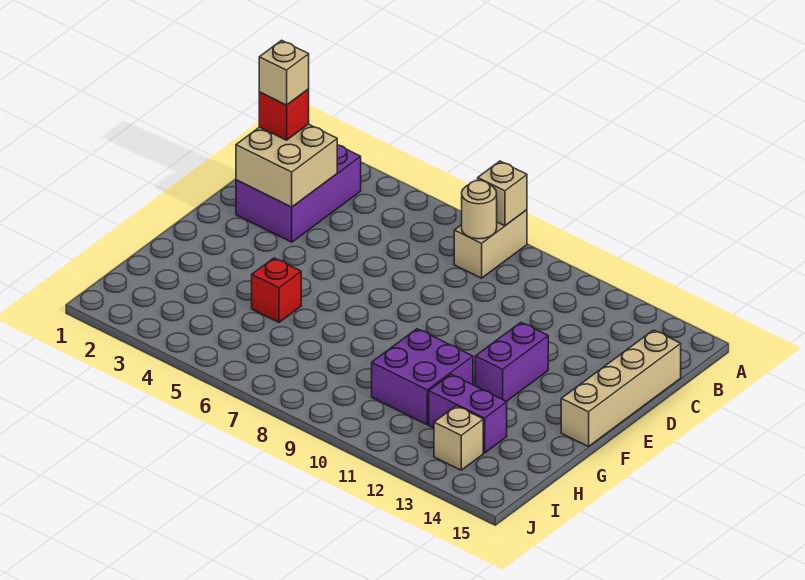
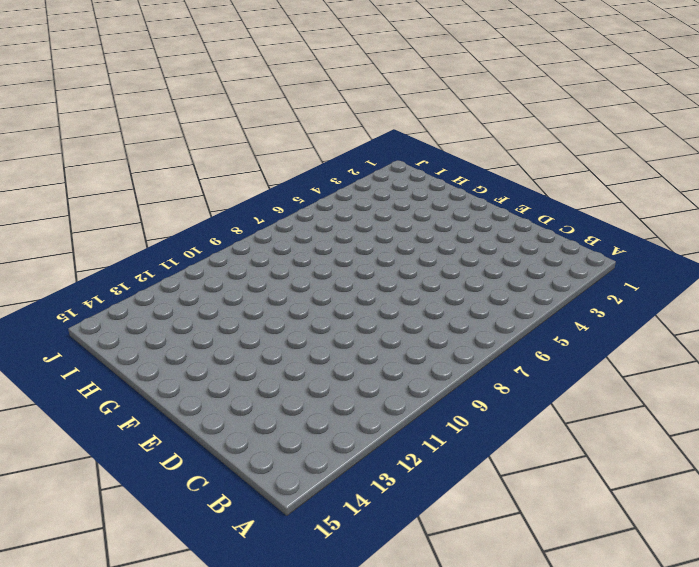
none -> tan 1x2 brick [454,210,527,278]
none -> purple 2x3 brick [236,145,361,242]
none -> tan 1x4 brick [561,330,681,447]

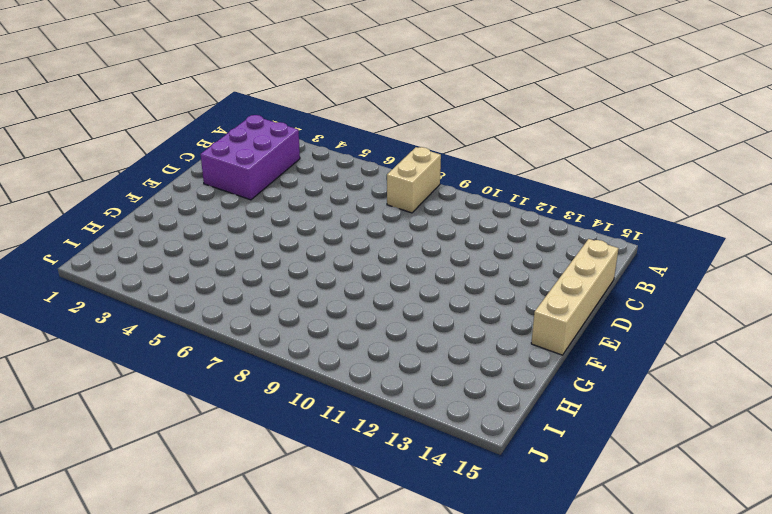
none -> purple 1x2 brick [475,322,548,402]
none -> red 1x1 brick [252,258,301,322]
none -> purple 2x2 brick [372,329,473,425]

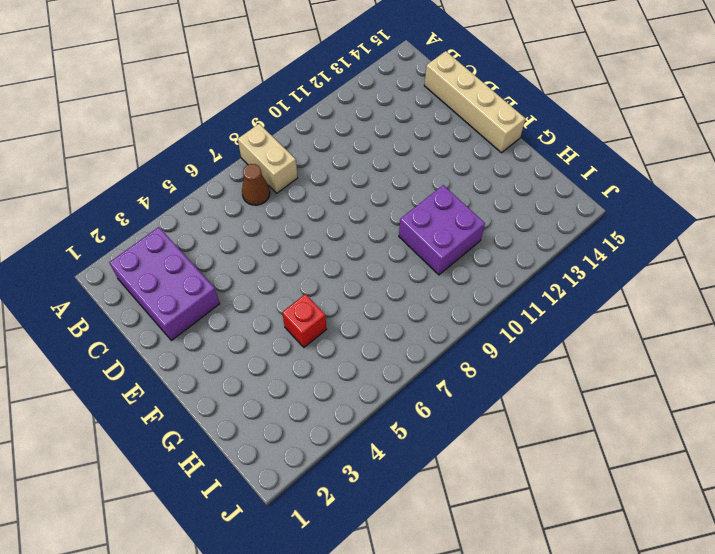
brown 1x1 cone [242,164,270,205] -> none
none -> purple 1x2 brick [475,322,548,402]
none -> purple 1x2 brick [429,374,507,453]
none -> tan 1x1 brick [434,406,483,470]

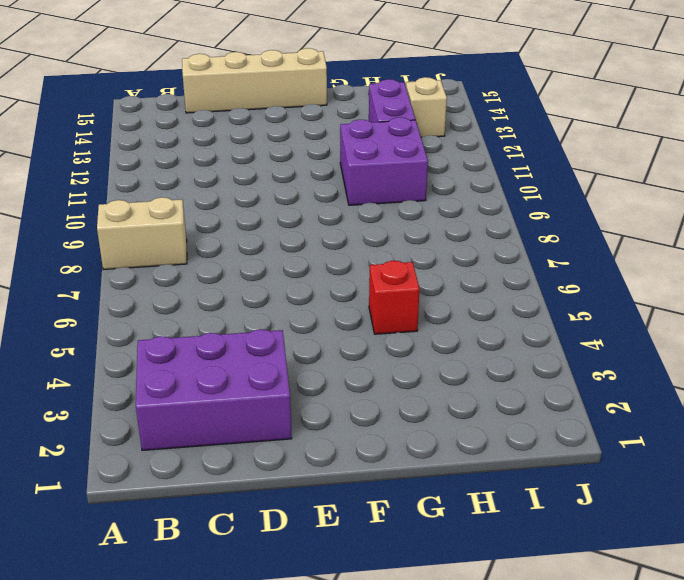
none -> purple 1x2 brick [475,322,548,402]
none -> tan 1x1 brick [478,161,527,226]
none -> tan 1x1 round brick [462,180,497,239]

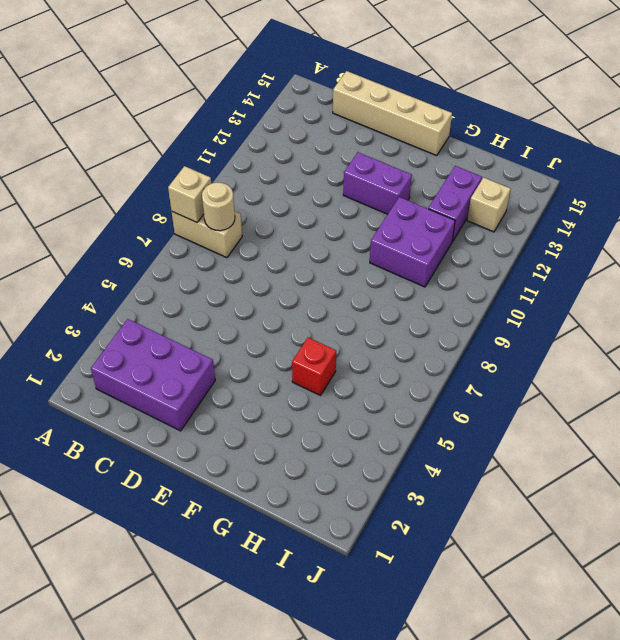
none -> tan 2x2 brick [236,124,337,207]
none -> red 1x1 brick [259,89,309,140]
none -> tan 1x1 brick [259,40,309,105]

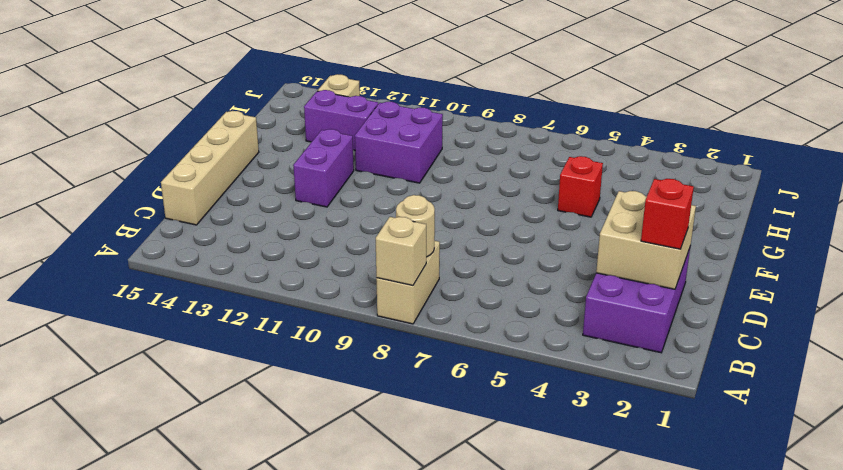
none -> tan 1x1 brick [259,40,309,105]

